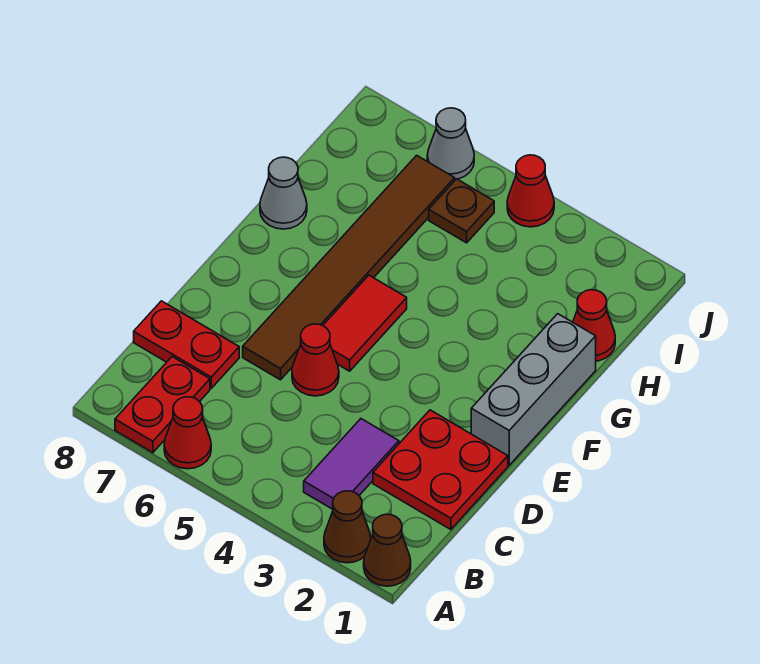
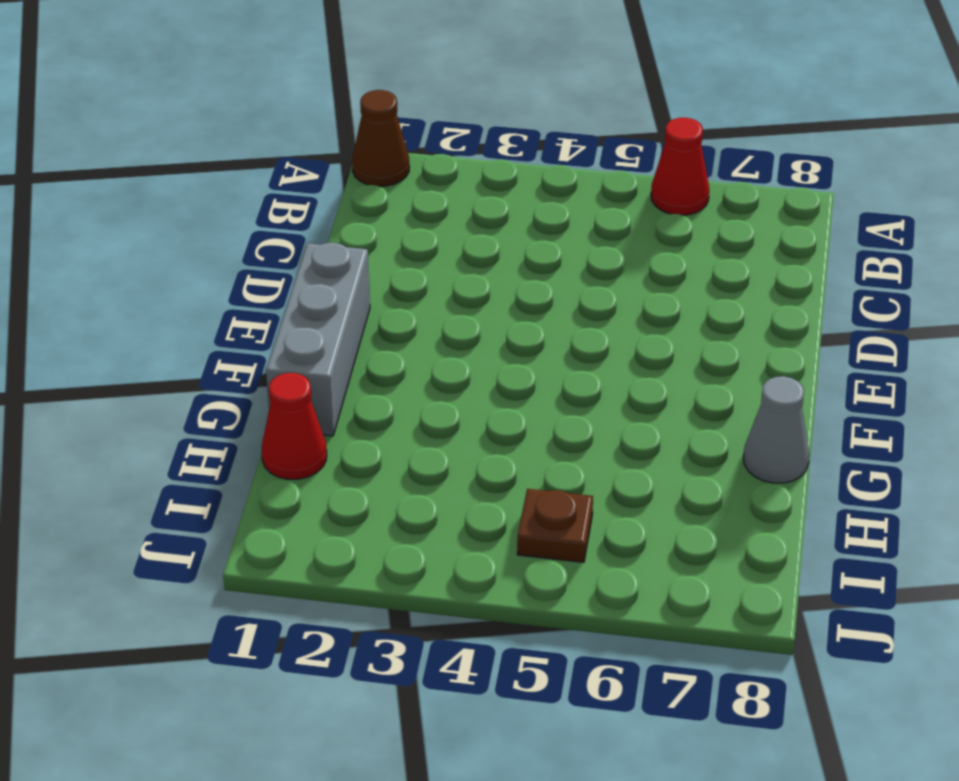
none -> brown 1x1 cone [324,491,371,563]
none -> red 1x2 plate [115,357,210,453]
none -> purple 1x2 tile [304,419,399,509]

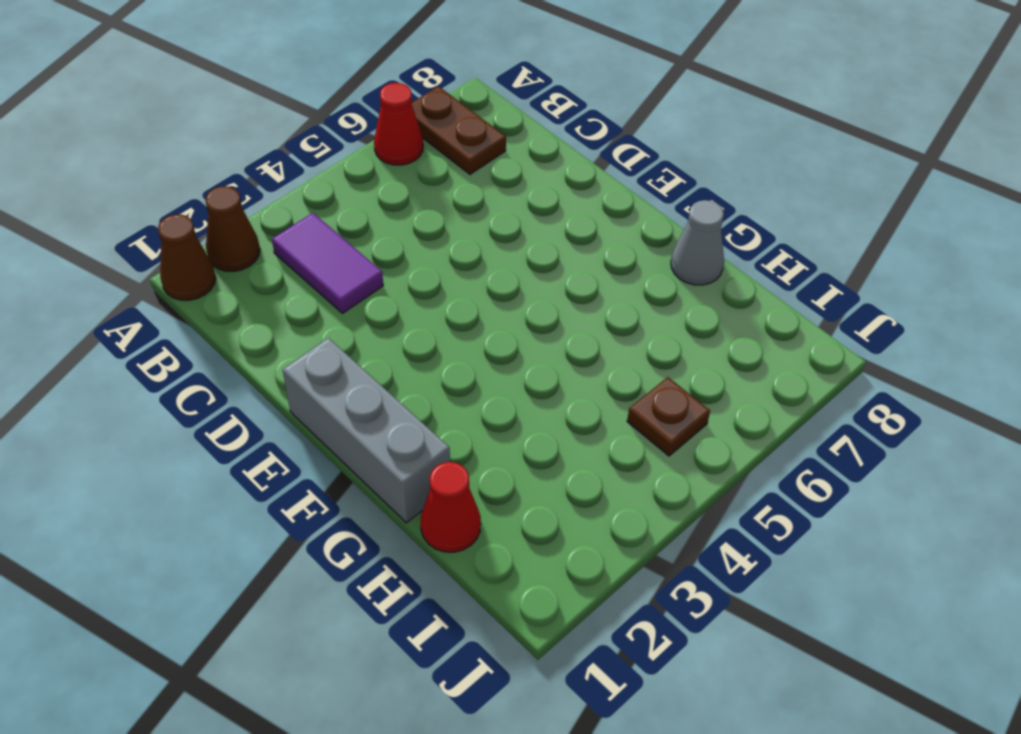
brown 1x2 plate [412,86,506,174] -> red 1x2 plate [115,357,210,453]
none -> red 2x2 plate [373,410,508,530]
none -> red 1x2 plate [134,301,239,388]
none -> red 1x1 cone [292,324,339,396]

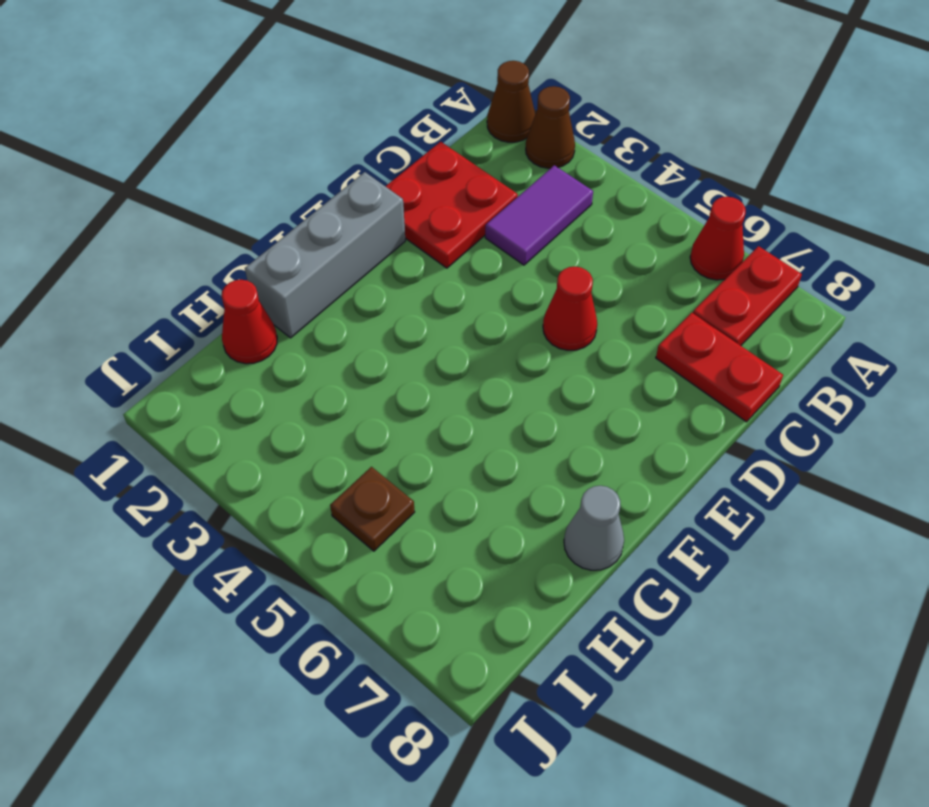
none -> brown 1x6 tile [243,155,455,380]
none -> red 1x2 tile [323,275,407,371]
none -> red 1x1 cone [507,155,554,227]

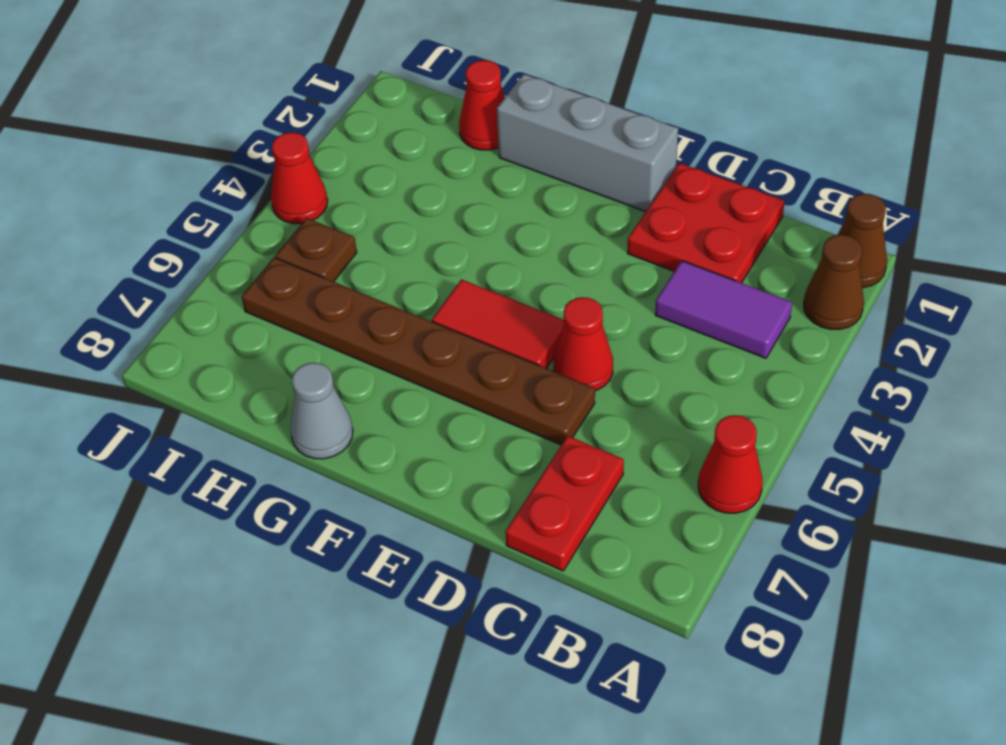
brown 1x6 plate [242,258,595,445] -> brown 1x6 tile [243,155,455,380]
none -> red 1x2 plate [115,357,210,453]
none -> grey 1x1 cone [427,108,474,179]

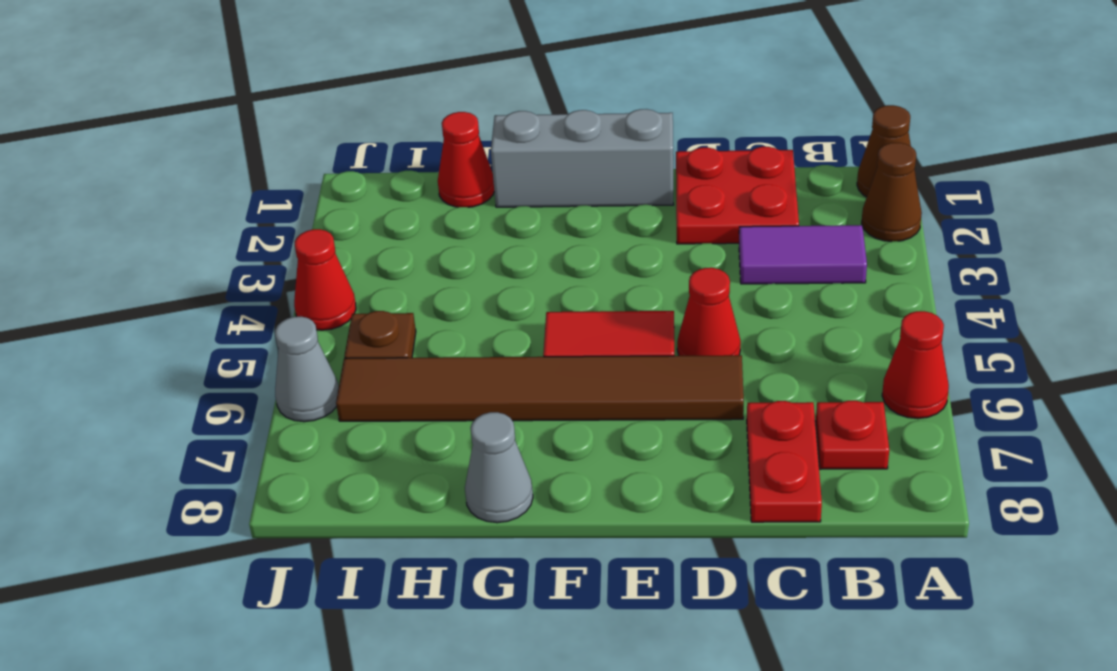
red 1x1 plate [816,401,889,469] -> red 1x2 plate [115,357,210,453]

